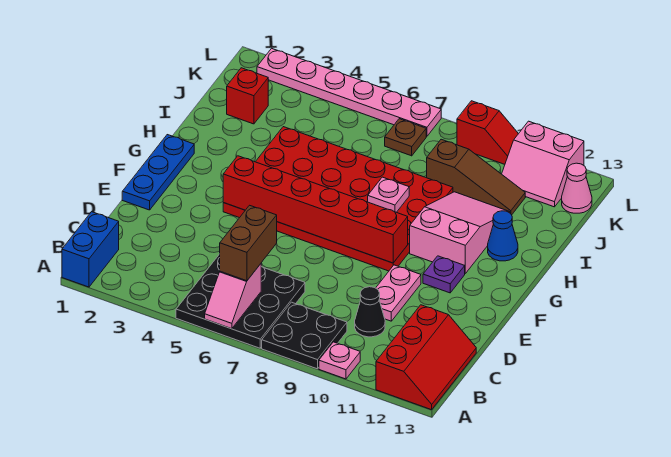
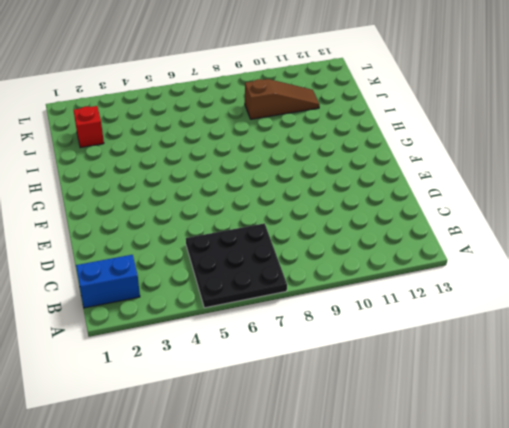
blue 1x2 brick [76,255,140,308] -> blue 1x2 brick turned to [62,212,119,287]
none -> black 2x2 plate [262,302,347,369]
none -> pink 1x1 plate [319,342,360,379]
none -> red 2x3 slope [376,305,476,410]

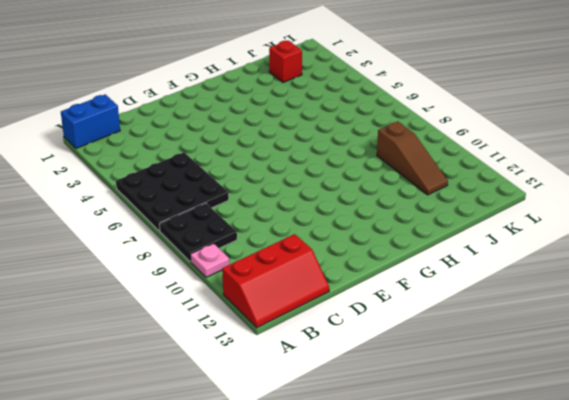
none -> black 1x1 cone [355,287,385,337]
none -> pink 1x2 plate [376,265,421,321]
none -> blue 1x3 plate [122,135,194,210]

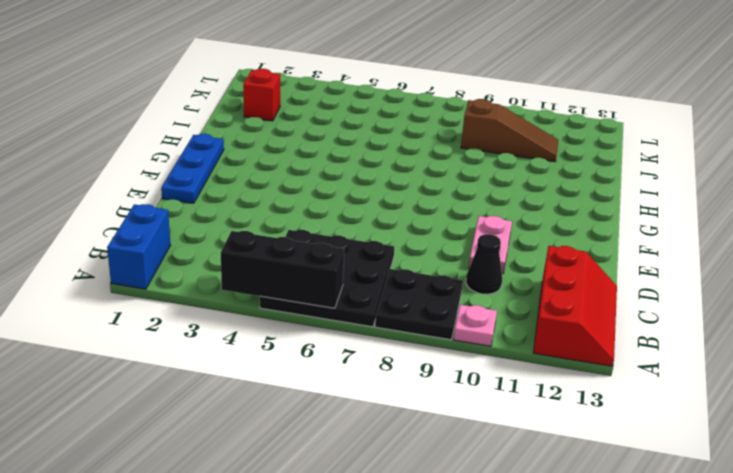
black 1x3 brick [221,231,344,308] -> pink 1x2 slope [205,264,261,329]
none -> red 4x6 plate [223,127,453,271]
none -> purple 1x1 plate [423,256,465,293]
none -> pink 2x3 slope [410,192,510,273]

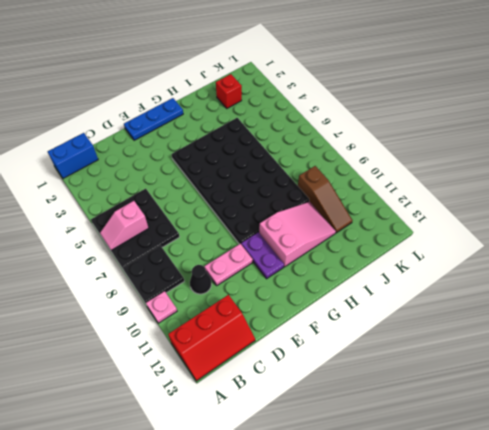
black 4x6 plate [172,118,309,244] -> red 4x6 plate [223,127,453,271]
purple 1x2 plate [241,232,284,279] -> purple 1x1 plate [423,256,465,293]
none -> blue 1x1 cone [488,211,518,261]
none -> brown 1x1 plate [385,119,426,156]
none -> pink 2x2 slope [502,121,584,207]

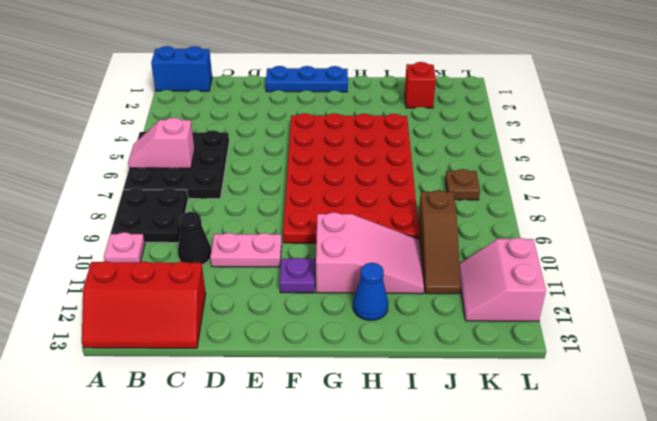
none -> pink 1x1 cone [562,163,592,213]
none -> pink 1x6 plate [257,48,441,137]
none -> red 1x2 slope [457,101,518,164]

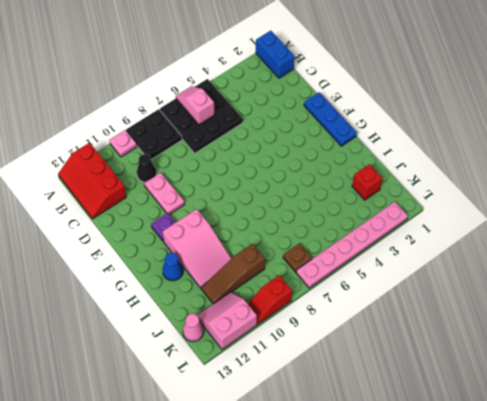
none -> red 4x6 plate [223,127,453,271]
none -> red 1x6 brick [223,156,408,263]
none -> pink 1x1 plate [368,177,409,212]

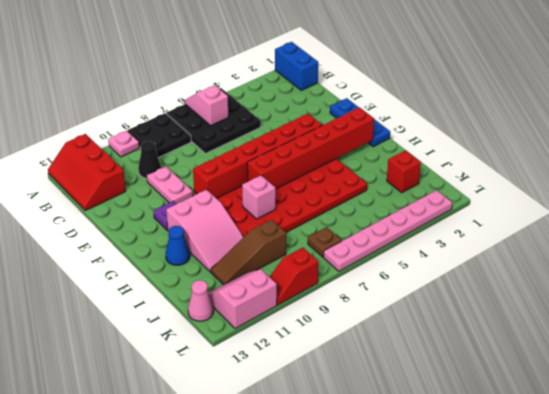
red 1x6 brick [247,107,374,189] -> none
pink 1x1 brick [242,175,276,219] -> pink 1x1 plate [368,177,409,212]
none -> brown 1x2 brick [220,205,277,281]

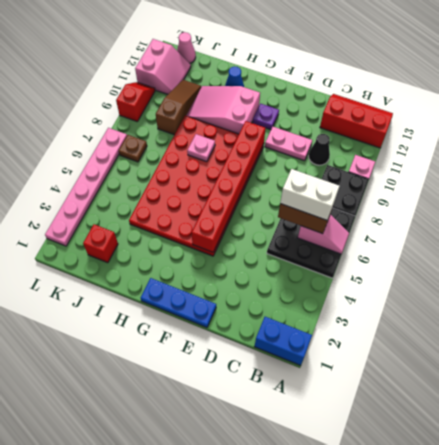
white 1x2 brick [280,169,339,220] -> none

